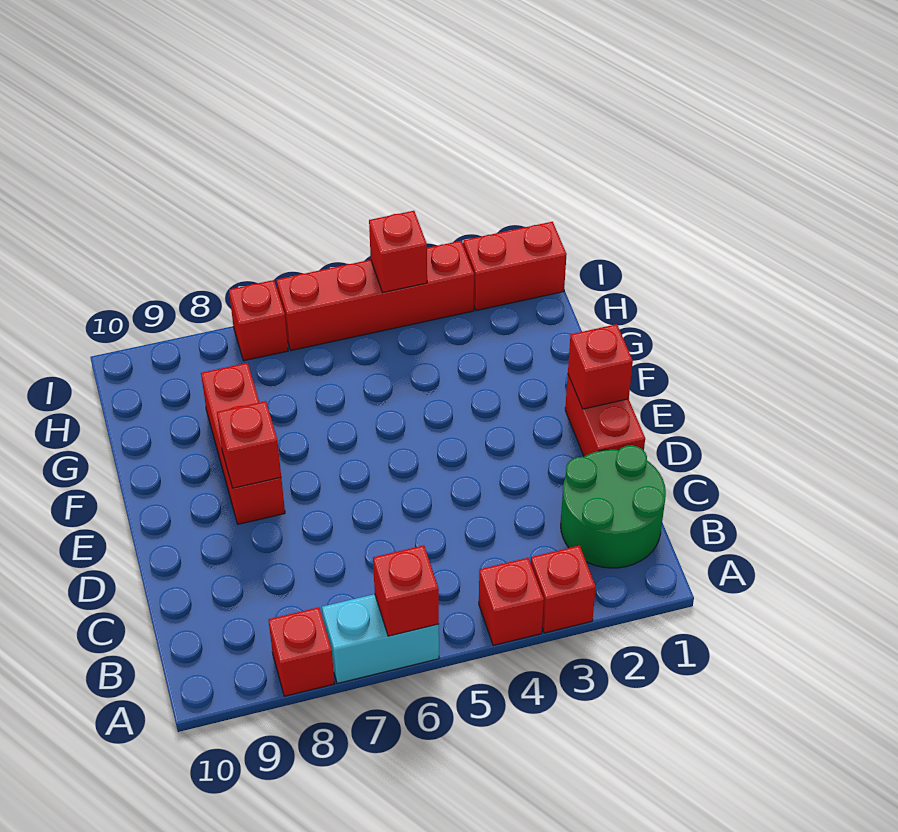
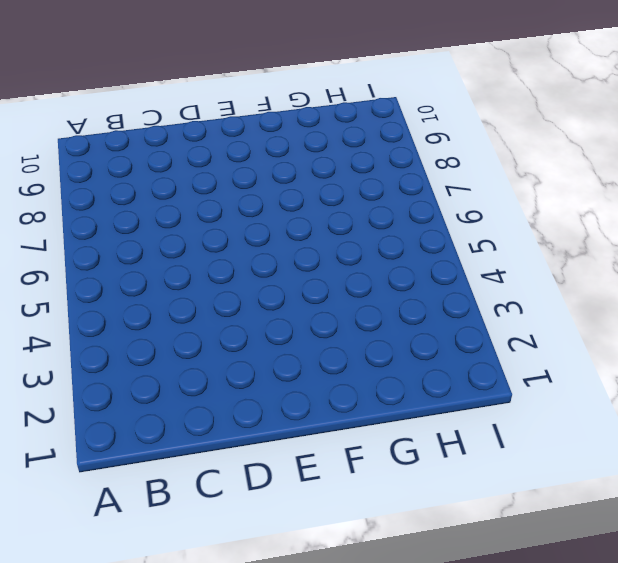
none -> red 1x1 brick [531,546,596,633]
none -> red 1x1 brick [479,558,544,645]
none -> cyan 1x2 brick [322,594,439,683]

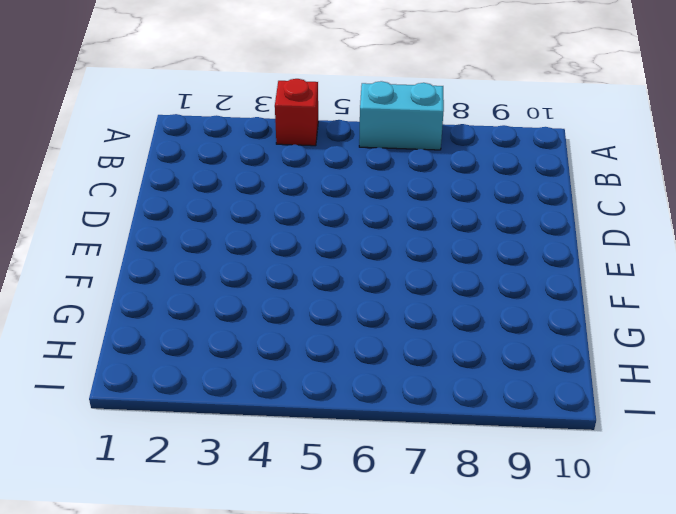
none -> red 1x1 brick [531,546,596,633]
none -> red 1x1 brick [268,607,335,696]
none -> green 2x2 round brick [561,445,666,568]

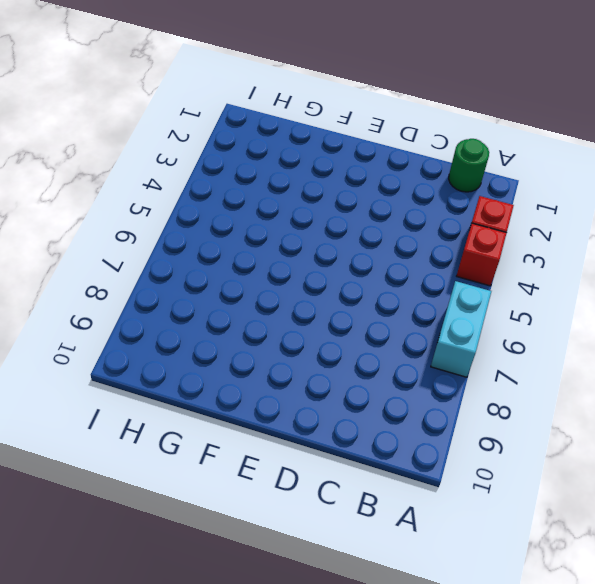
green 1x1 round brick [449,139,489,192] -> green 2x2 round brick [561,445,666,568]
none -> red 1x1 brick [268,607,335,696]
none -> red 1x2 brick [565,375,645,456]
none -> red 1x3 brick [201,363,285,524]

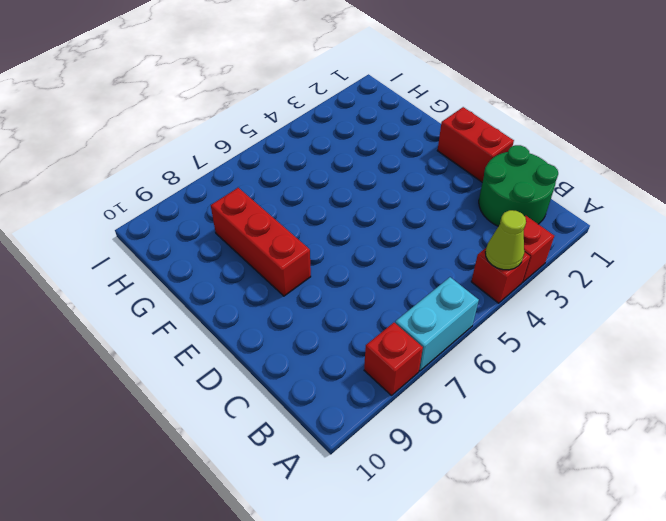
lime 1x1 cone [485,210,526,270] -> none
none -> red 1x2 brick [463,222,567,311]
none -> red 1x4 brick [277,241,474,350]
none -> red 1x1 brick [229,280,288,361]

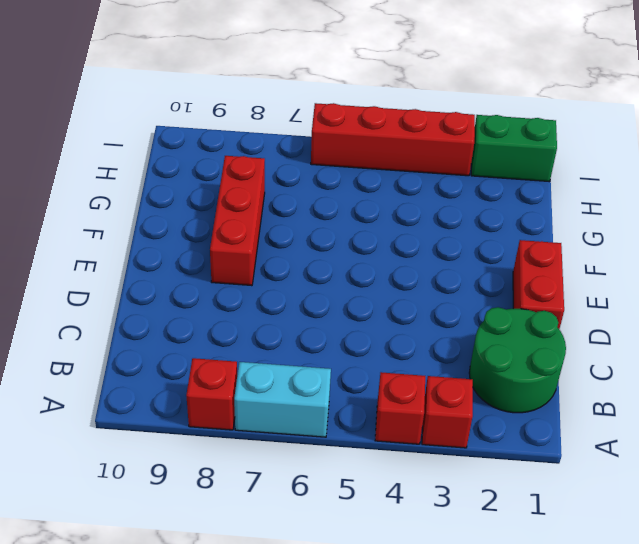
green 1x2 brick [471,115,557,182] -> red 1x2 brick [463,222,567,311]
none -> red 1x1 brick [229,280,288,361]
none -> red 1x1 brick [373,545,439,636]
none -> red 1x1 brick [568,324,633,409]

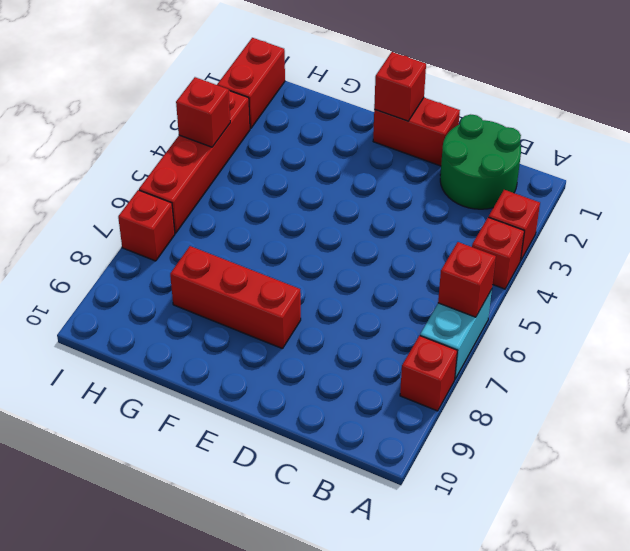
none -> red 1x1 brick [217,401,281,488]

